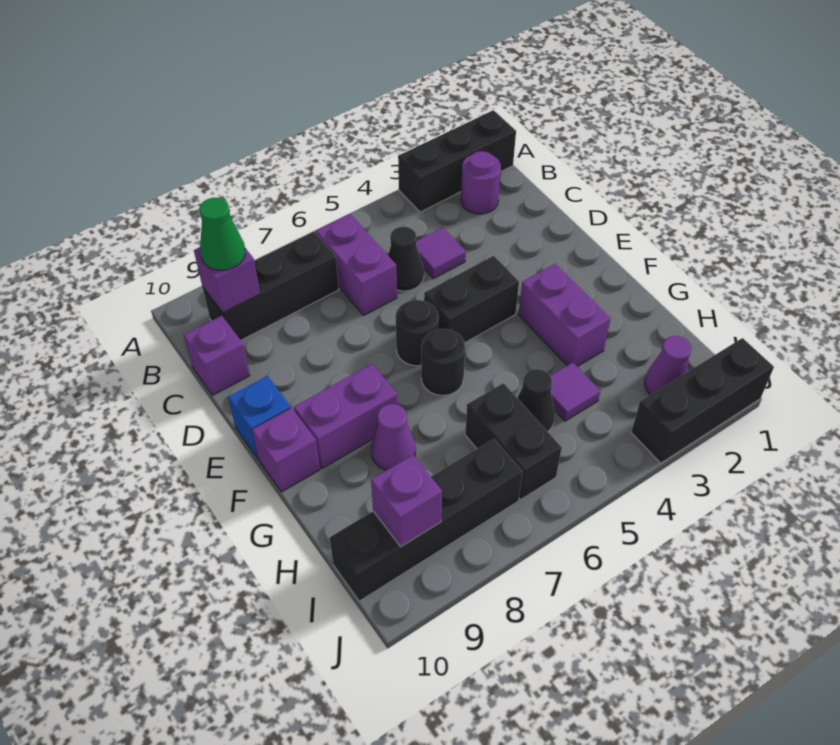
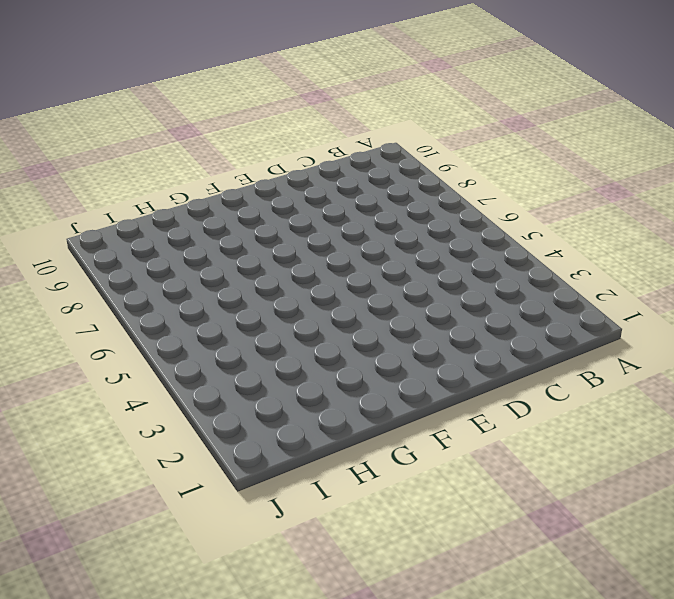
none -> black 1x3 brick [398,110,516,212]
none -> purple 1x1 round brick [461,151,501,214]
none -> purple 1x2 brick [316,214,397,316]

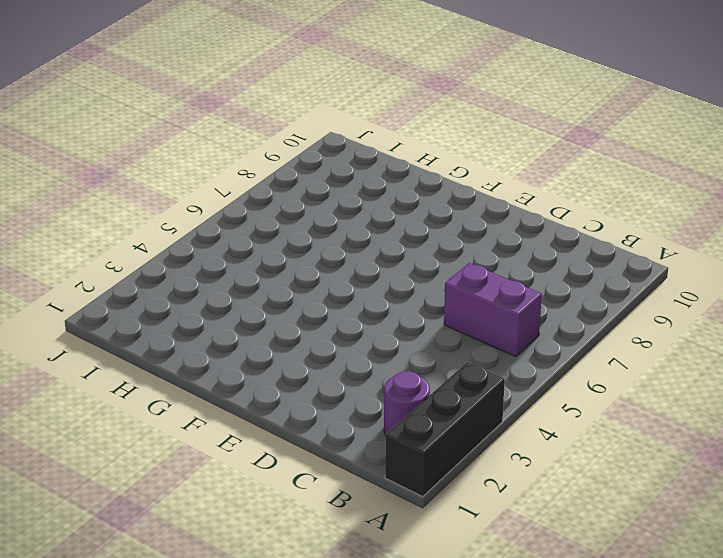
none -> black 1x3 brick [203,232,339,340]
none -> purple 1x1 tile [416,228,466,279]
none -> black 1x1 cone [388,227,424,291]

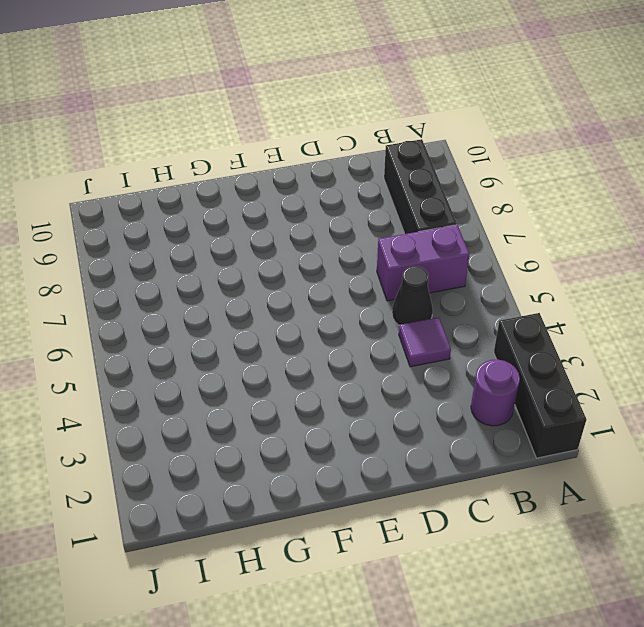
none -> purple 1x1 brick [184,316,250,395]
none -> black 1x2 brick [424,256,519,343]
none -> black 1x1 round brick [395,300,439,366]

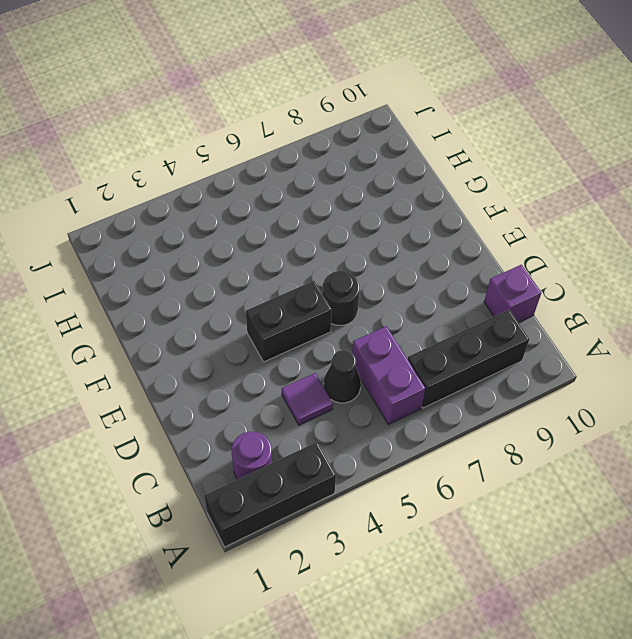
none -> blue 1x1 brick [228,376,291,458]
none -> purple 1x2 brick [518,264,611,367]
none -> black 1x1 round brick [421,329,465,396]

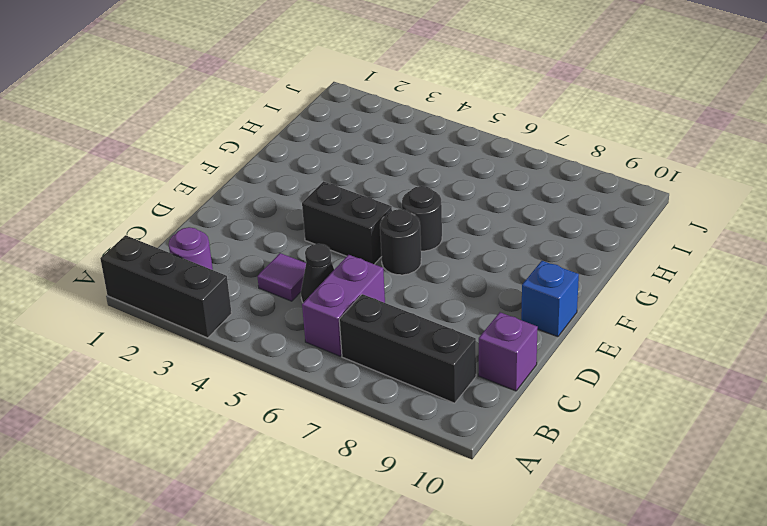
none -> purple 1x2 brick [518,264,611,367]
none -> purple 1x2 brick [294,364,398,469]
none -> purple 1x1 brick [252,408,320,492]

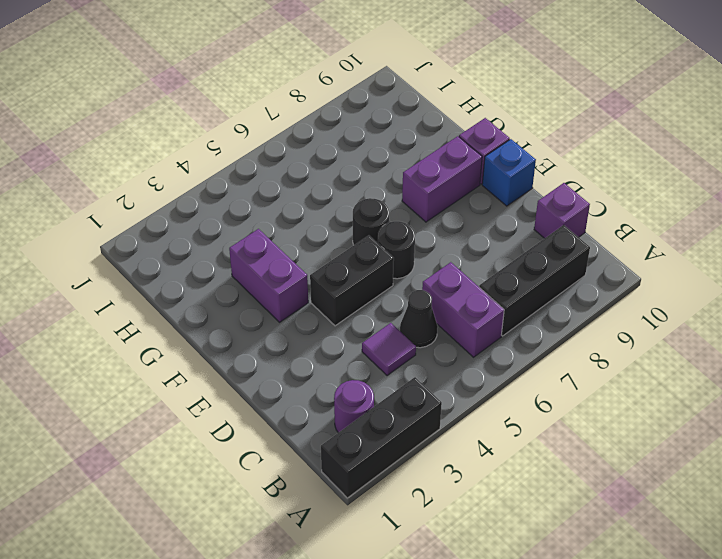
none -> purple 1x1 cone [371,404,416,470]
none -> purple 1x1 tile [550,363,600,421]
none -> black 1x1 cone [517,369,555,431]

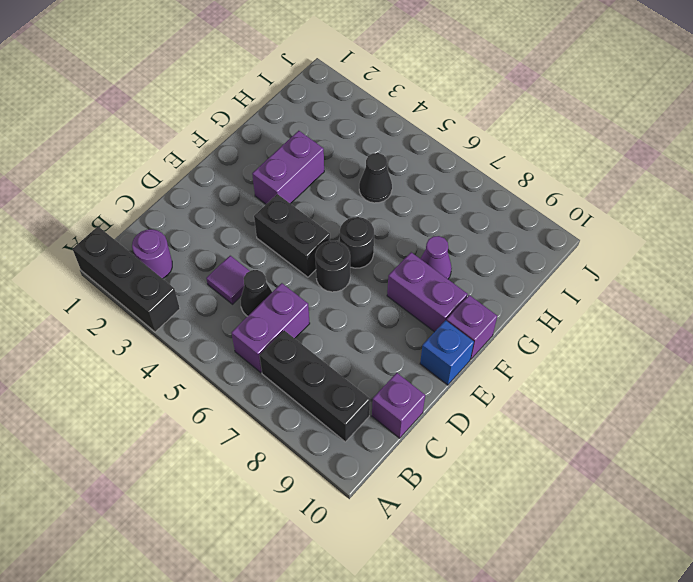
none -> purple 1x1 tile [550,363,600,421]
none -> black 1x2 brick [465,383,562,500]
none -> purple 1x1 cone [644,336,691,395]

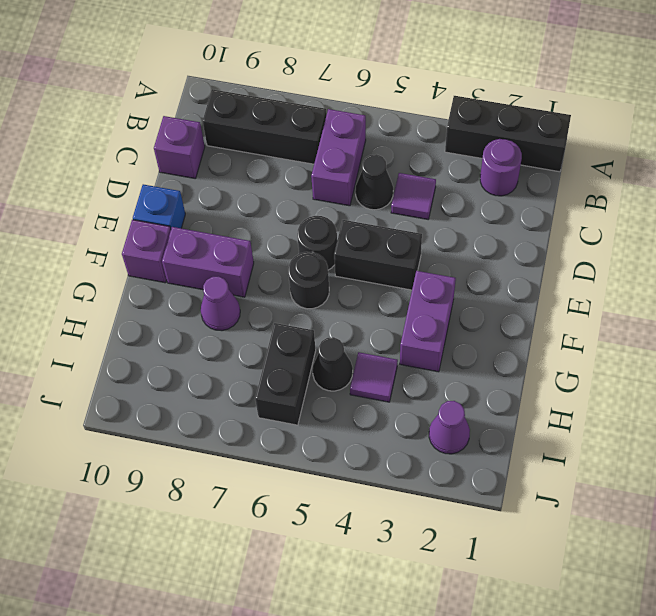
none -> black 1x4 brick [330,439,523,601]
none -> black 1x3 brick [631,338,774,463]
none -> purple 1x1 brick [194,247,260,313]

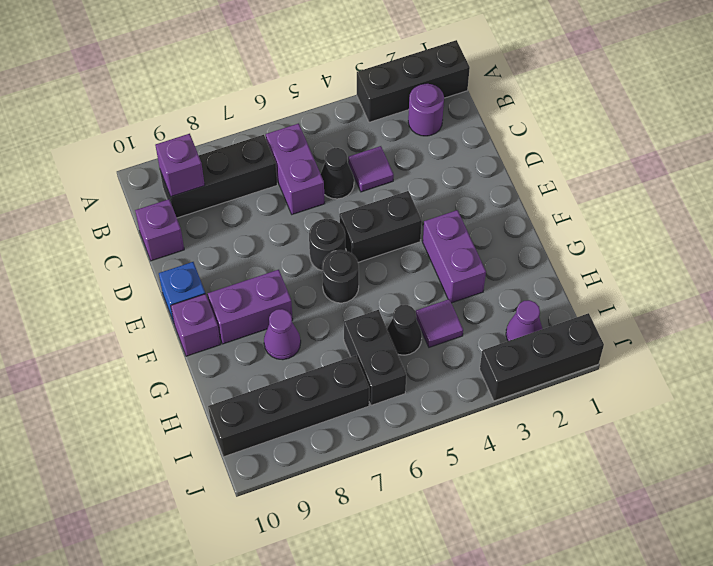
none -> purple 1x1 brick [371,455,442,547]
none -> green 1x1 cone [199,198,245,270]

